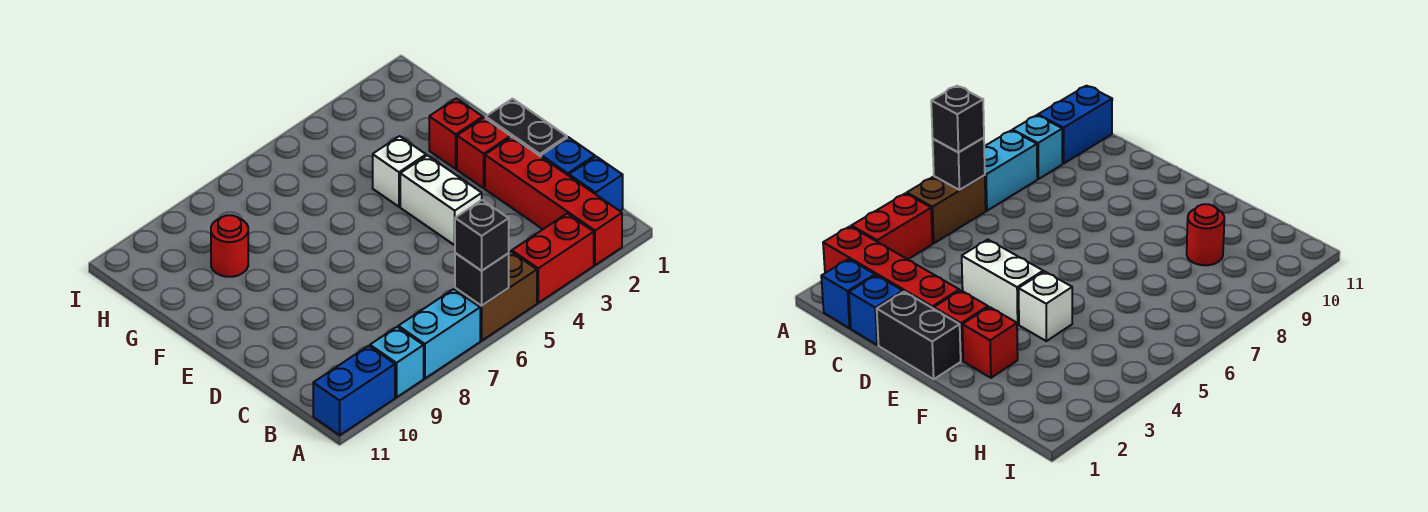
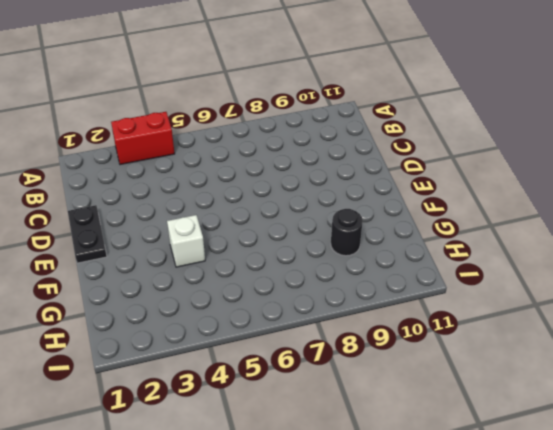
black 1x2 plate [68,205,107,263] -> black 1x2 brick [486,99,567,156]
black 1x1 round brick [331,209,363,256] -> red 1x1 round brick [211,215,248,277]
none -> red 1x4 brick [485,137,622,265]
none -> brown 1x2 brick [455,251,537,341]
none -> cyan 1x2 brick [398,289,480,379]

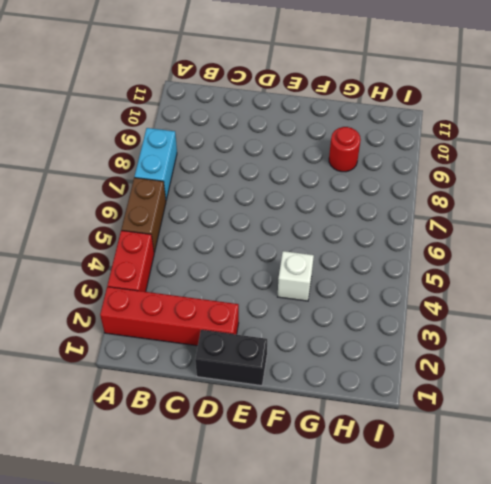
none -> cyan 1x1 brick [370,327,424,397]
none -> blue 1x2 brick [313,346,395,435]
none -> blue 1x1 brick [569,157,623,211]

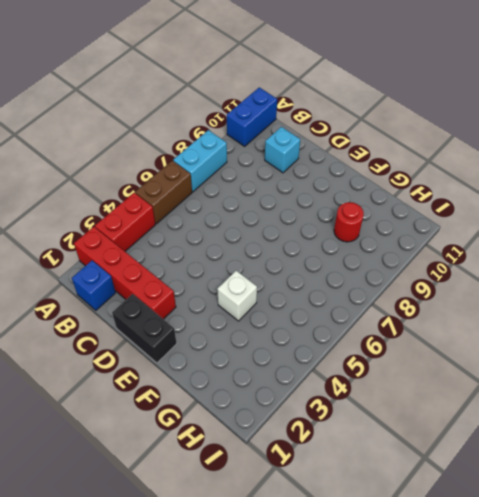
cyan 1x1 brick [265,127,300,173] -> cyan 1x1 brick moved to [370,327,424,397]
none -> blue 1x1 brick [541,137,595,176]
none -> white 1x2 brick [400,155,482,245]
none -> red 1x1 brick [457,118,511,188]

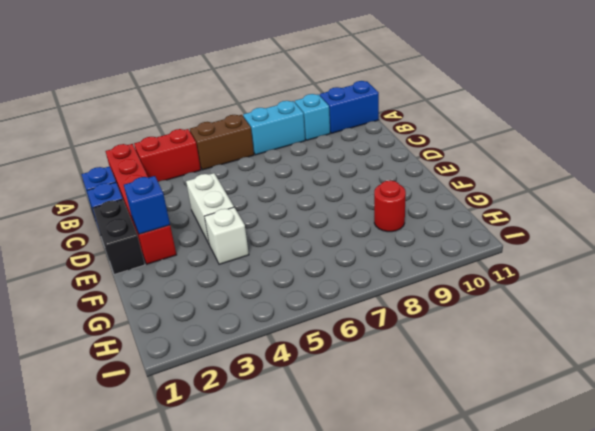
blue 1x1 brick [124,176,170,234] -> none
none -> red 1x1 brick [429,98,483,169]
none -> black 1x1 brick [455,253,509,306]
none -> black 1x1 brick [455,200,509,271]

